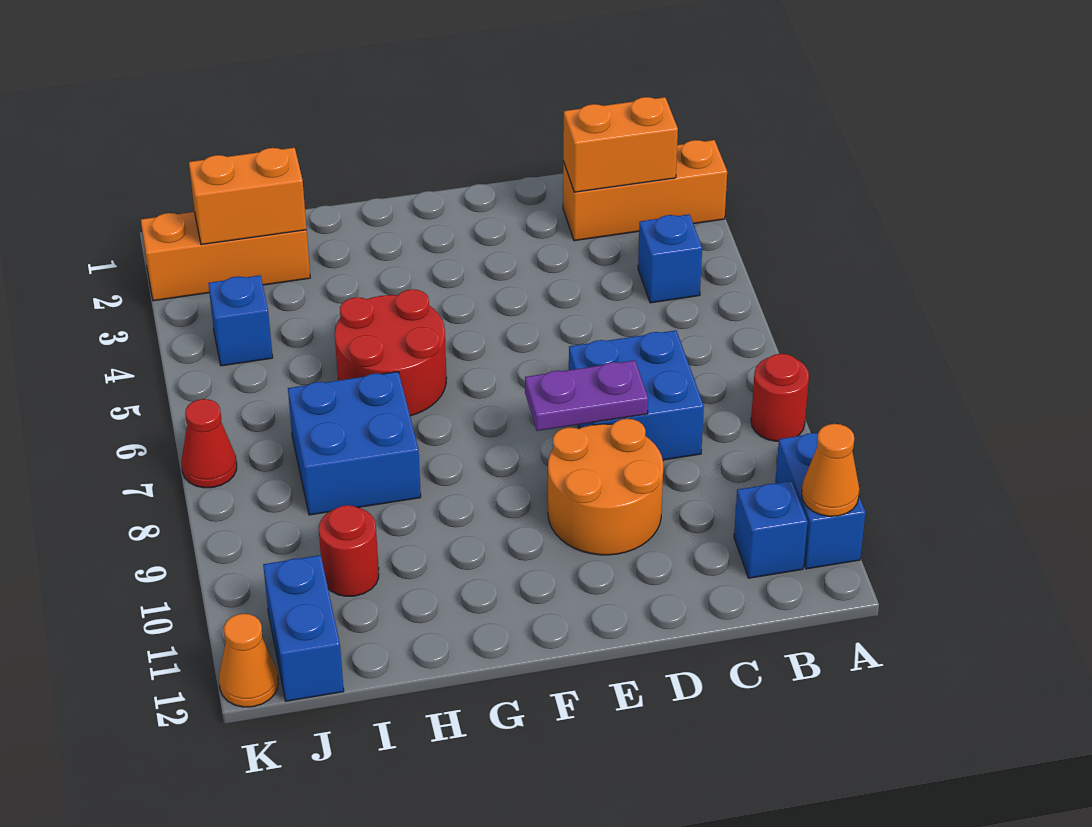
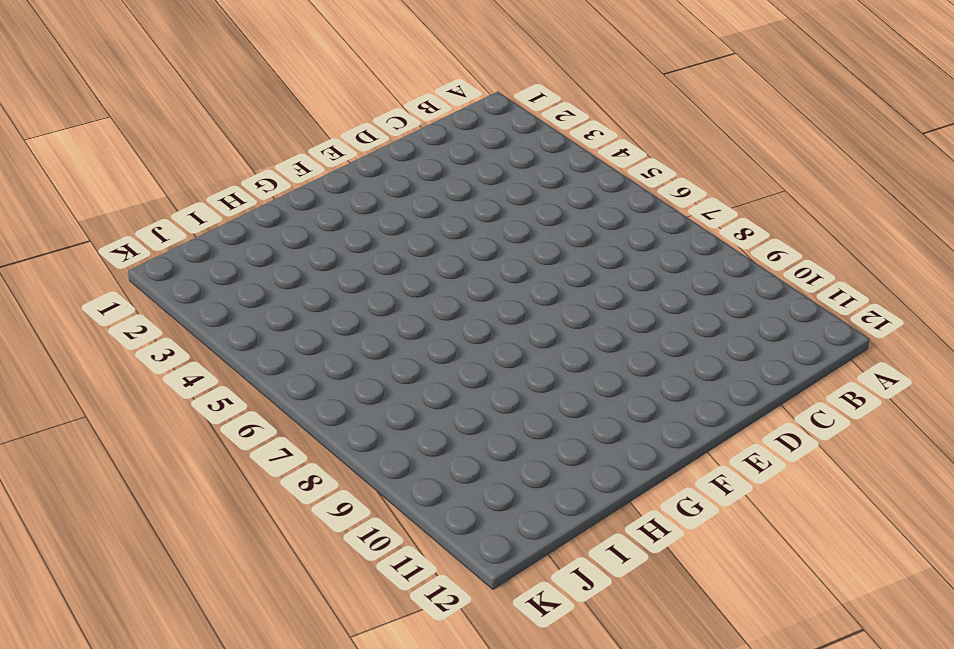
none -> orange 1x3 brick [563,140,727,241]
none -> red 1x1 round brick [751,354,809,441]
none -> blue 1x2 brick [775,433,866,569]

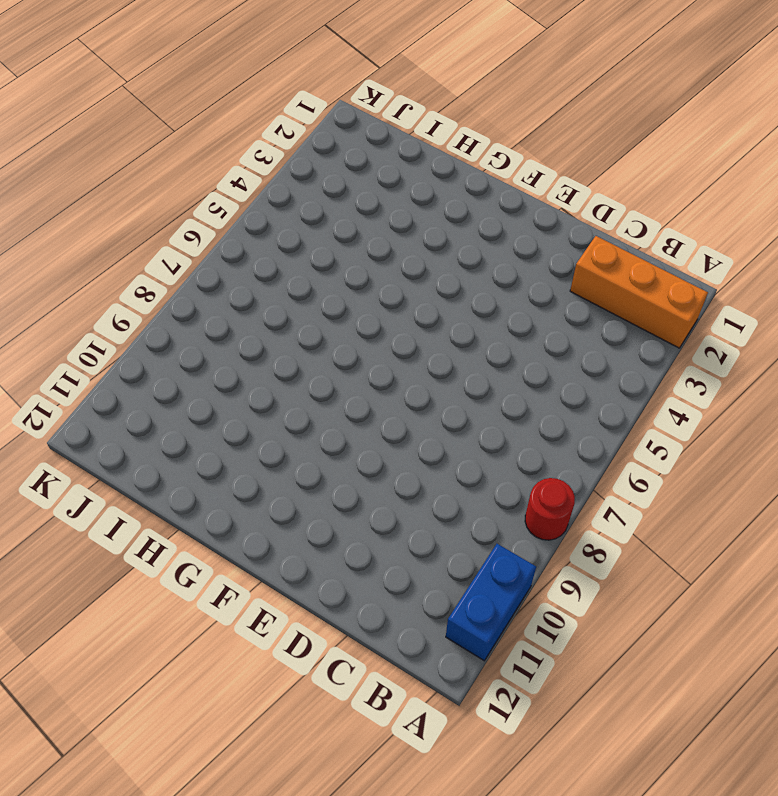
none -> blue 1x1 brick [638,214,702,303]
none -> blue 1x1 brick [734,481,808,578]
none -> blue 2x2 brick [569,330,704,460]

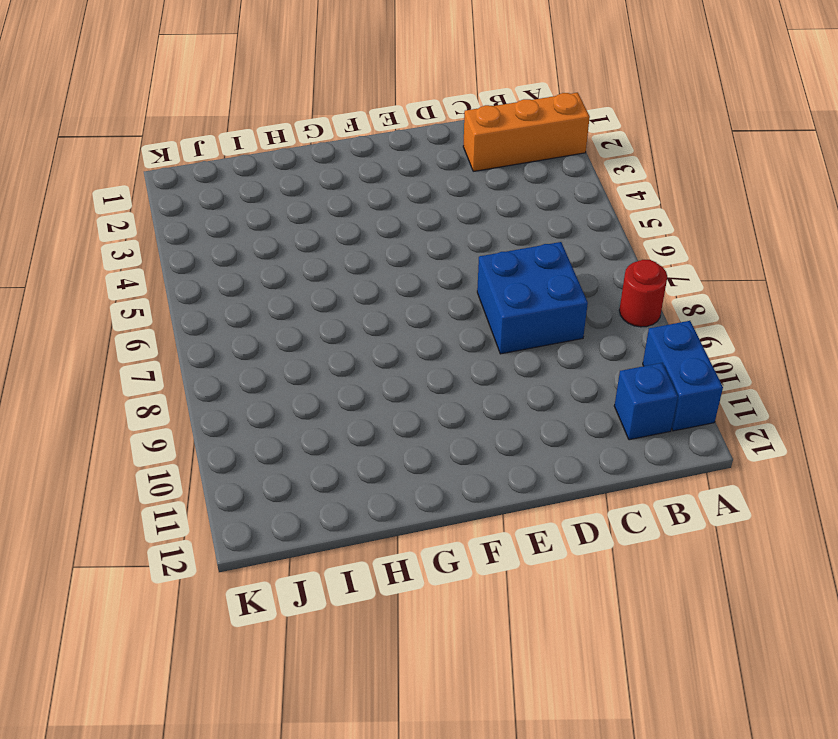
none -> blue 1x1 brick [638,214,702,303]
none -> orange 2x2 round brick [548,419,663,555]
none -> red 2x2 round brick [335,289,447,416]

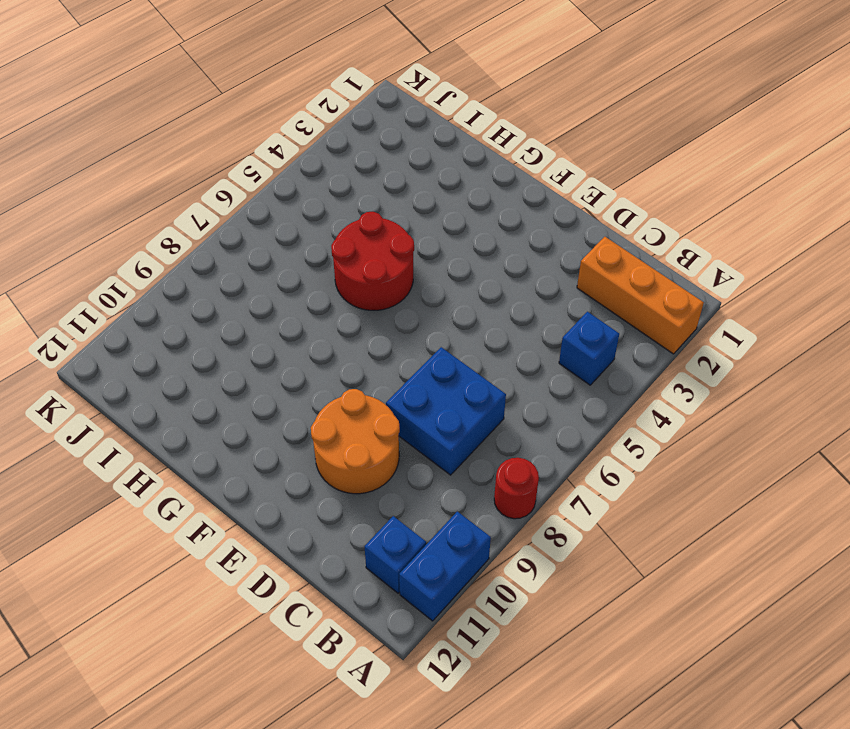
none -> blue 2x2 brick [288,372,421,515]
none -> orange 1x3 brick [141,212,310,301]
none -> red 1x1 round brick [319,505,379,596]

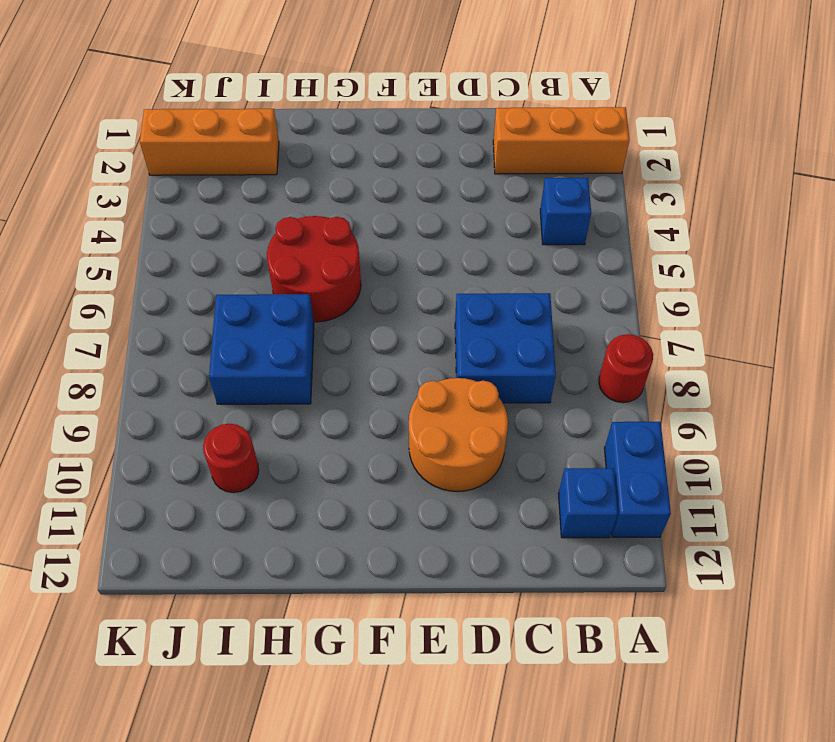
none -> blue 1x1 brick [208,275,273,366]
none -> blue 1x2 brick [263,555,344,701]
none -> red 1x1 cone [181,399,237,488]

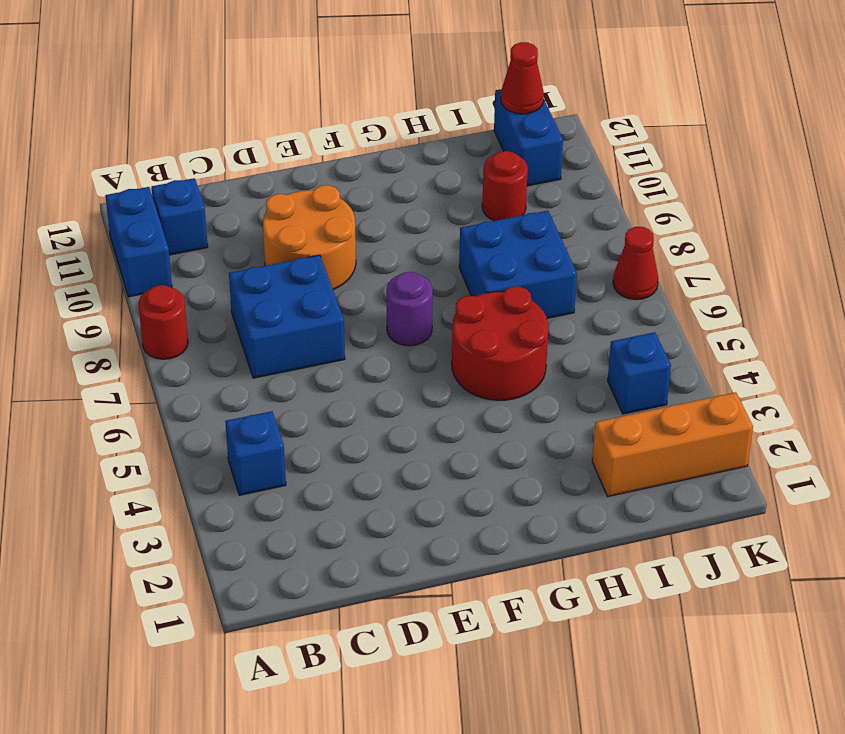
purple 1x1 round brick [386,272,433,346] -> none
red 1x1 cone [501,42,544,114] -> none
none -> orange 1x3 brick [563,140,727,241]
none -> orange 1x1 cone [219,614,278,707]
none -> orange 1x1 cone [802,424,860,516]

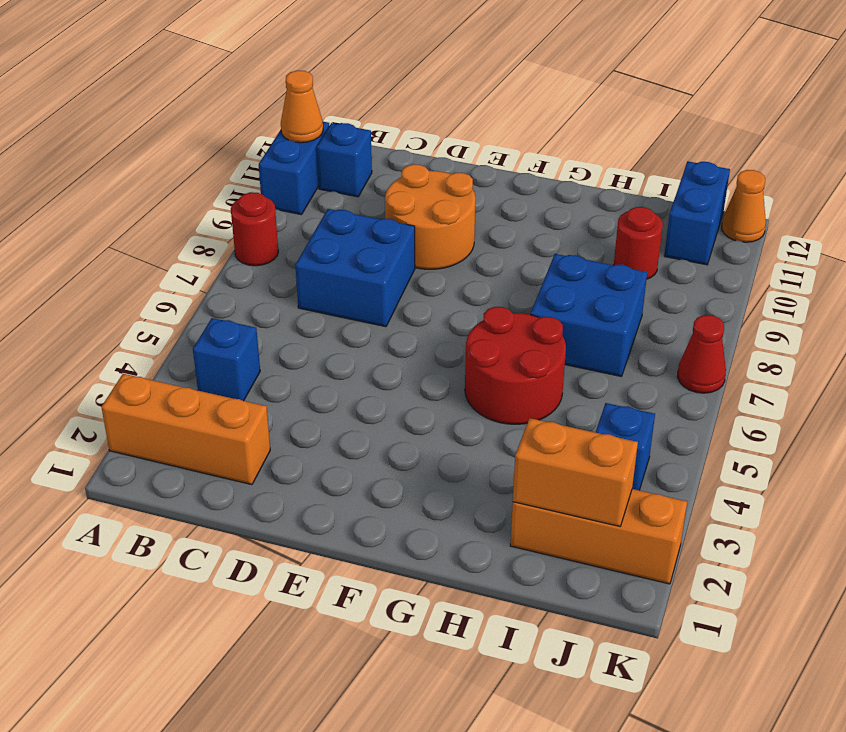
none -> orange 1x2 brick [563,97,678,192]
none -> purple 1x2 plate [525,360,648,431]

